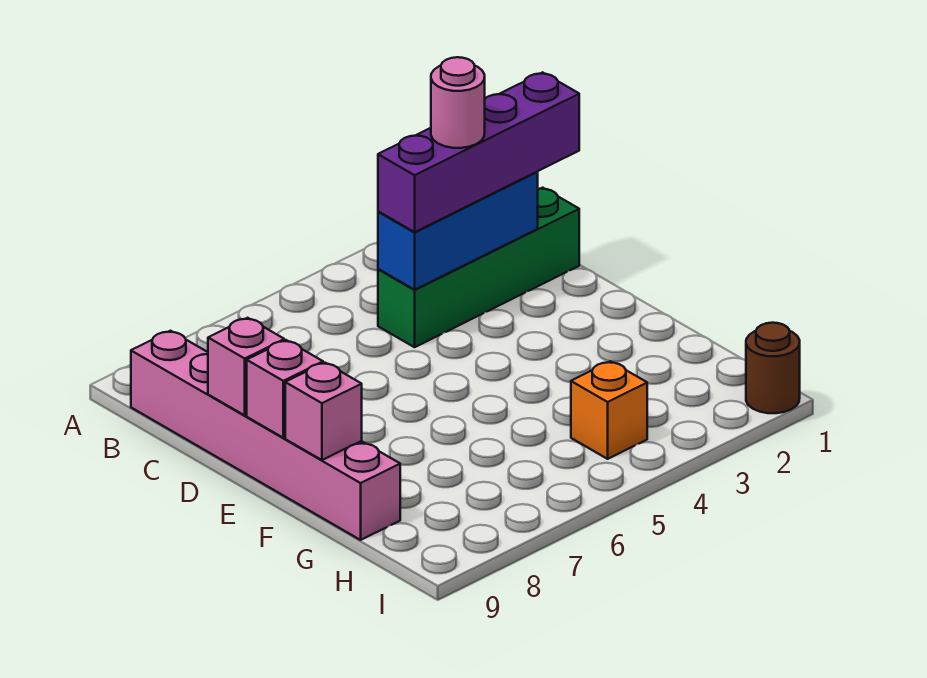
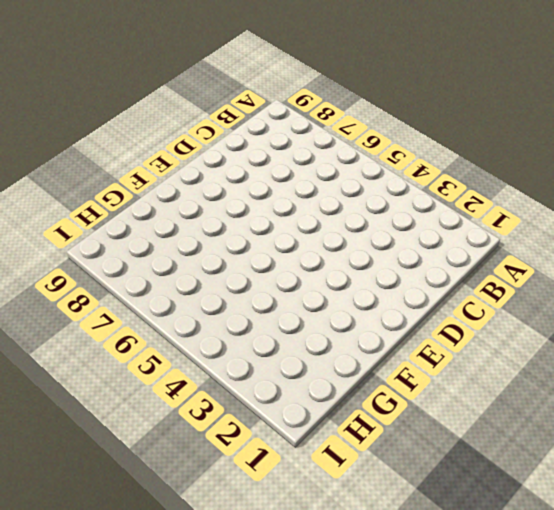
none -> pink 1x6 brick [131,331,400,540]
none -> green 1x4 brick [378,188,579,347]

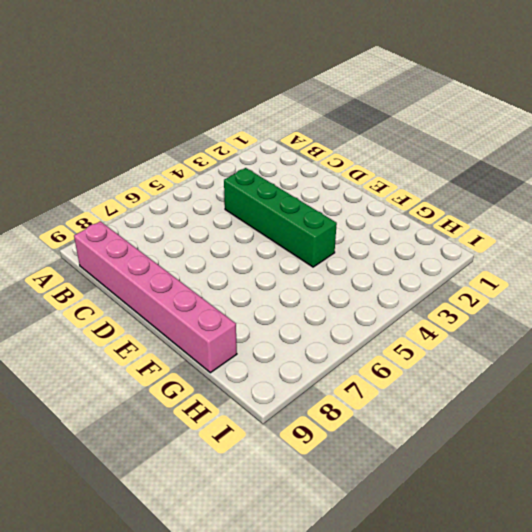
green 1x4 brick [224,168,337,267] -> green 1x4 brick turned to [378,188,579,347]
none -> orange 1x1 brick [571,361,647,459]
none -> brown 1x1 round brick [746,323,800,413]

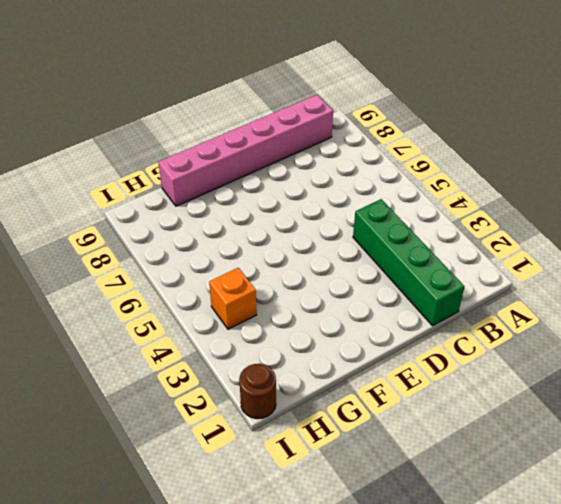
none -> blue 1x3 brick [378,172,538,290]
none -> pink 1x1 brick [208,318,284,415]

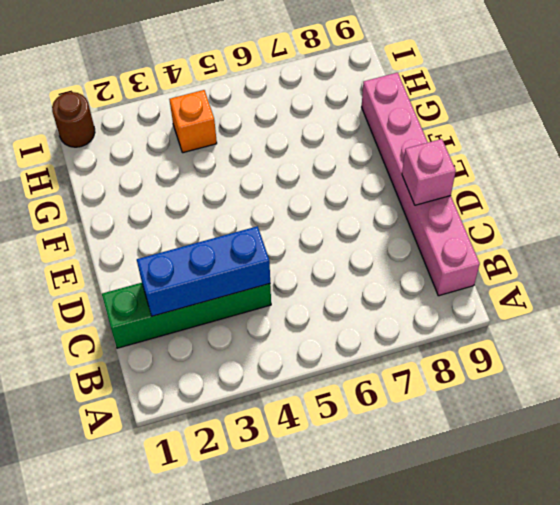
none -> pink 1x1 brick [247,340,323,438]
none -> pink 1x1 brick [285,363,362,460]

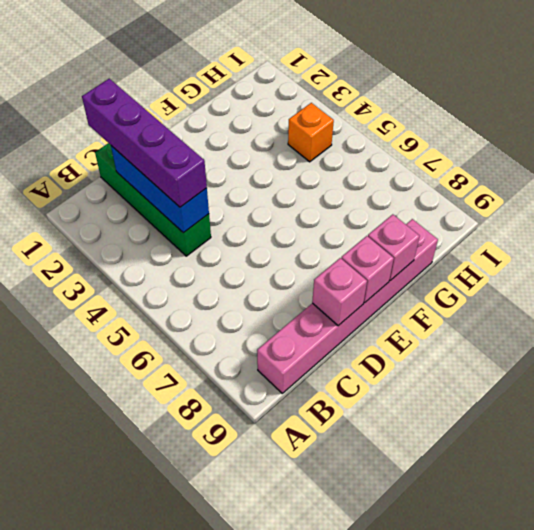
none -> brown 1x1 round brick [746,323,800,413]
none -> pink 1x1 round brick [431,57,485,148]

